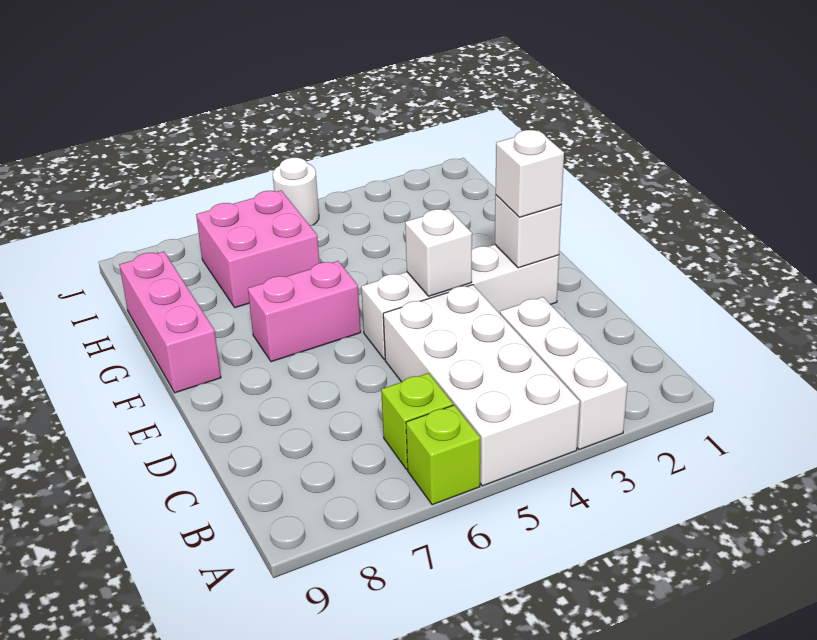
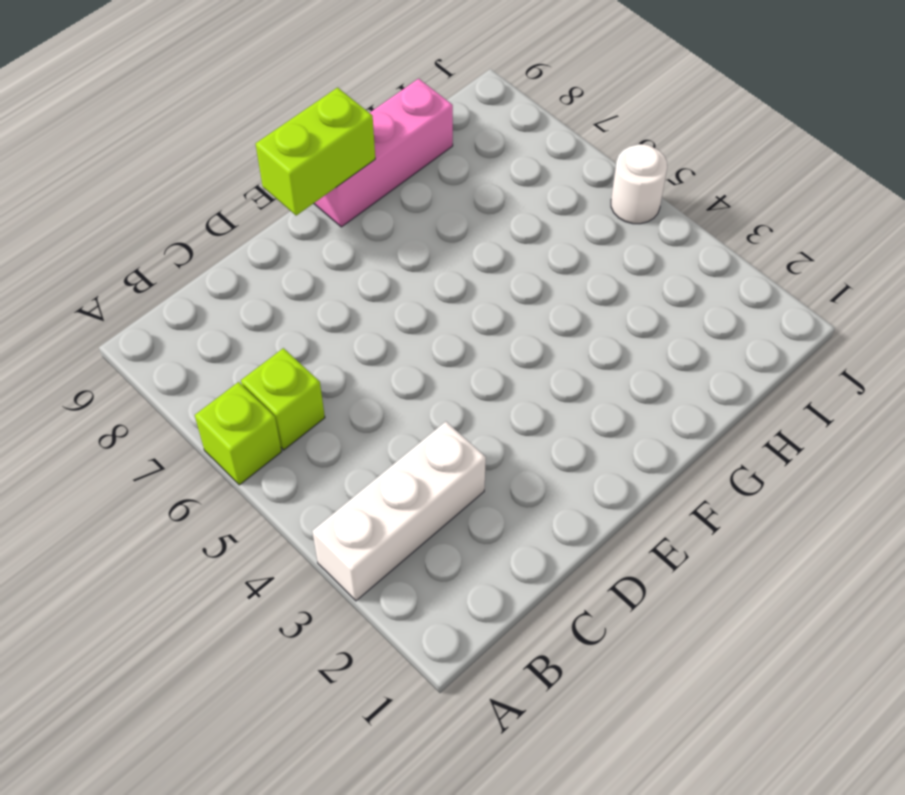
lime 1x2 brick [256,88,375,216] -> none
none -> white 2x4 brick [383,285,580,486]
none -> white 1x4 brick [361,245,559,360]
none -> pink 1x2 brick [248,261,361,362]

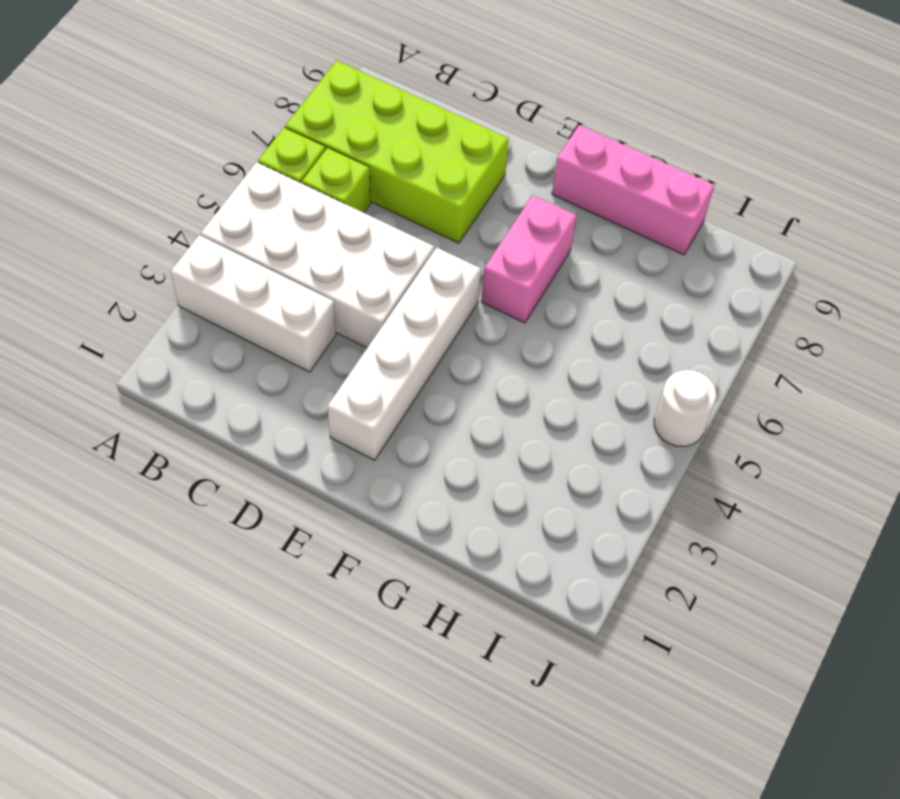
lime 2x4 brick [285,60,509,243] -> none
none -> pink 2x2 brick [196,190,319,308]
none -> white 1x1 brick [495,195,562,268]
none -> white 1x1 brick [405,209,472,296]

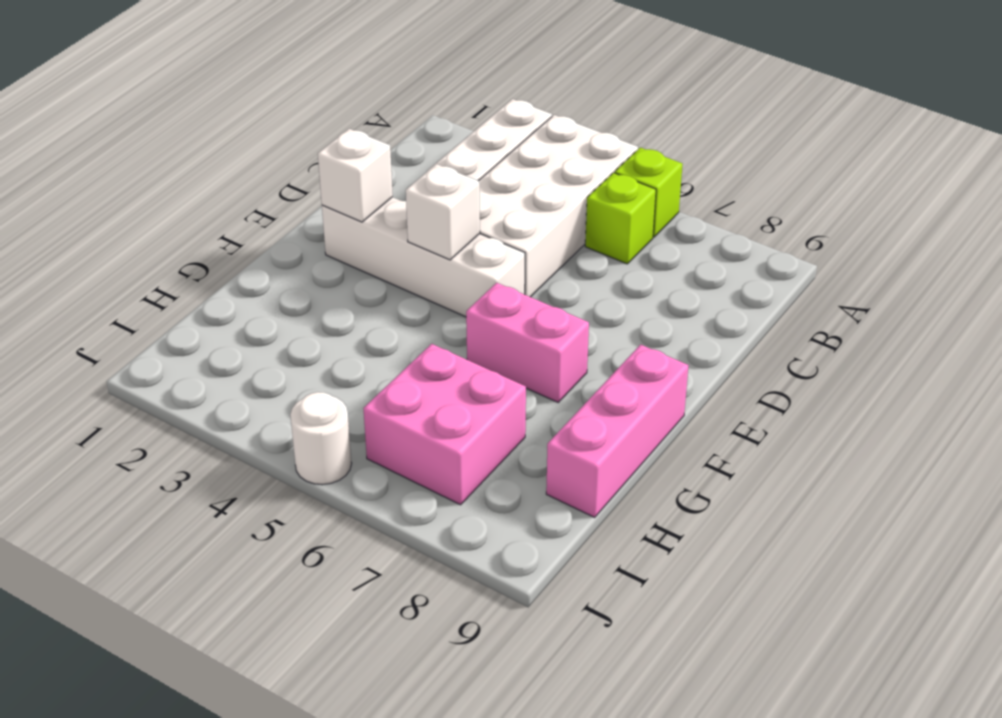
none -> white 1x1 brick [495,130,564,217]

